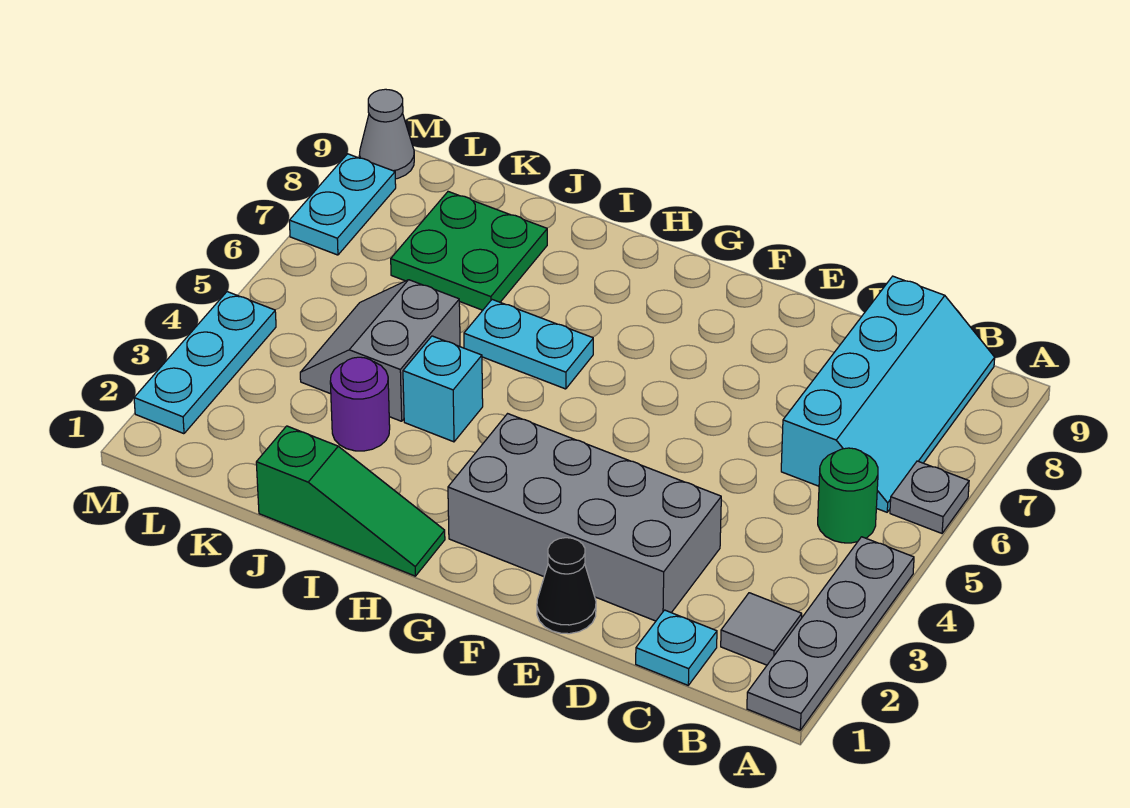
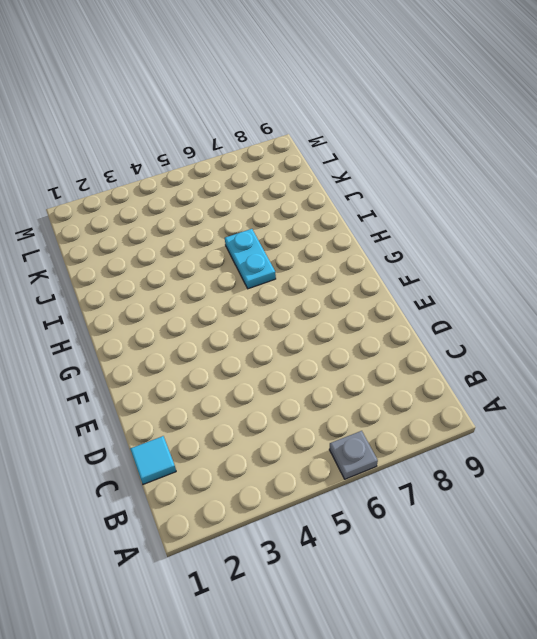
cyan 1x1 tile [130,436,176,484] -> cyan 1x1 plate [636,610,717,685]
none -> grey 1x4 plate [747,537,914,730]
none -> grey 1x1 tile [721,593,802,665]
none -> green 1x1 round brick [818,448,878,543]

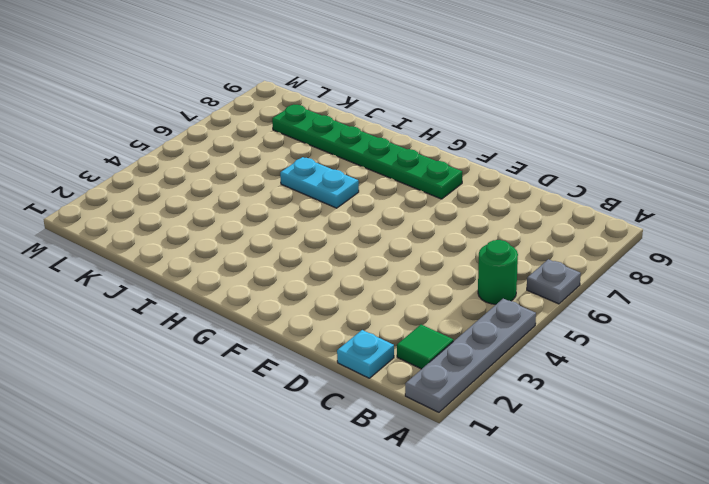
green 1x1 tile [397,325,453,369] -> grey 1x1 tile [721,593,802,665]
green 1x6 plate [272,104,462,199] -> green 2x2 plate [391,192,547,310]
none -> cyan 2x4 slope [781,276,995,512]
none -> grey 2x4 brick [448,414,721,621]
none -> black 1x1 cone [537,538,596,634]

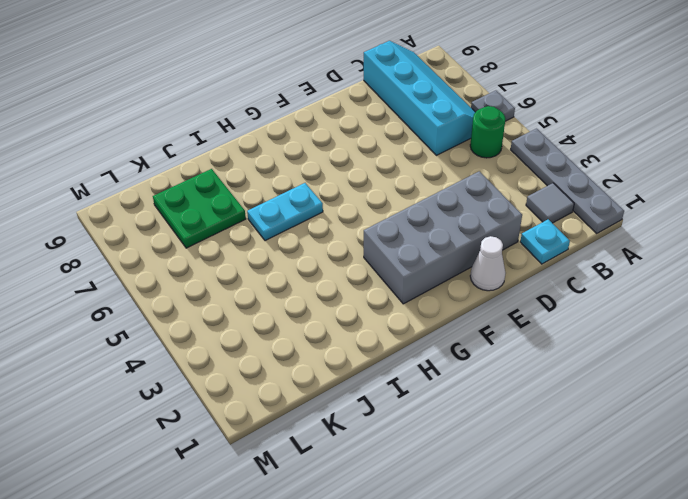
white 1x1 cone [470,236,506,291] -> black 1x1 cone [537,538,596,634]
none -> green 1x3 slope [256,426,445,576]
none -> cyan 1x1 brick [403,336,483,442]
none -> purple 1x1 round brick [330,357,390,451]

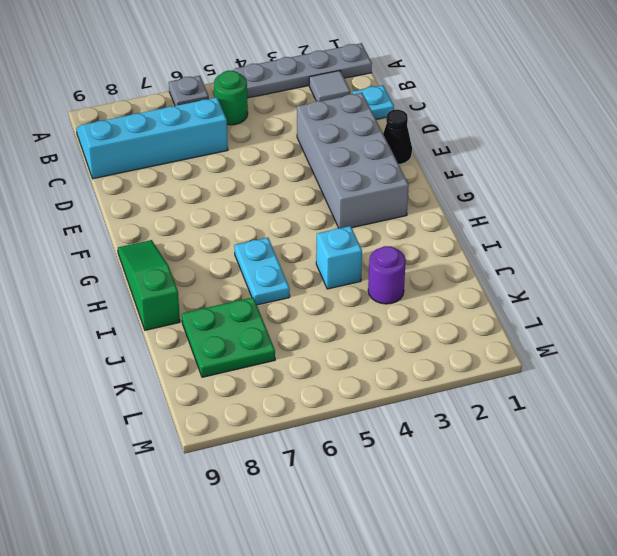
green 1x3 slope [118,240,180,330] -> green 1x3 slope moved to [256,426,445,576]
none -> grey 2x2 slope [300,280,460,421]
none -> cyan 1x3 plate [134,292,276,434]
none -> cyan 1x2 plate [289,154,396,255]

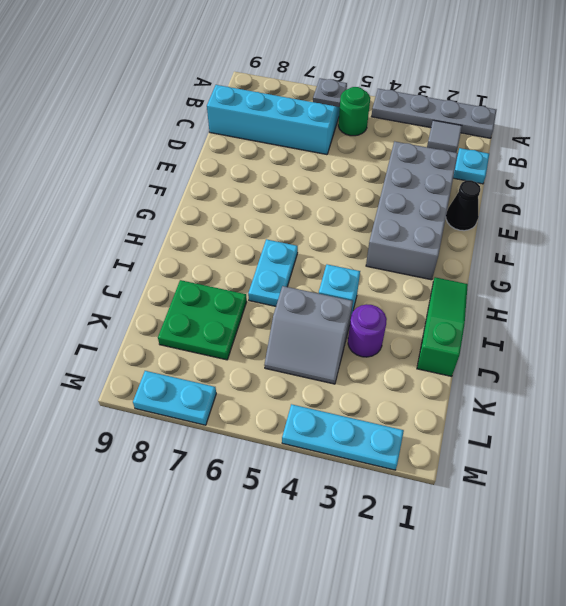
none -> grey 1x1 cone [359,89,414,179]

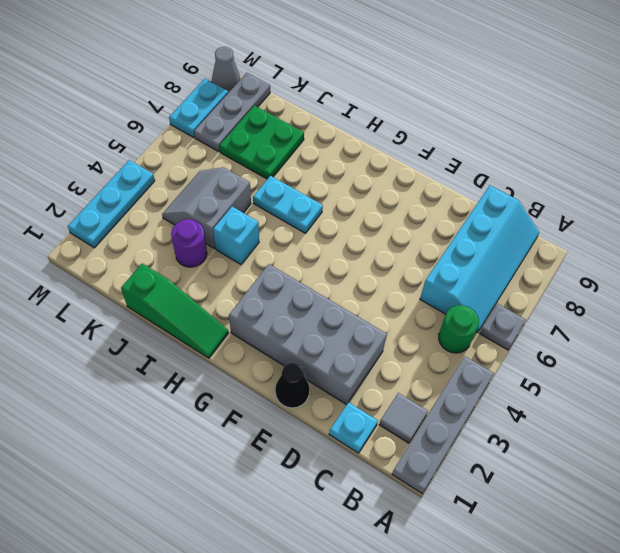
grey 1x3 plate [194,73,270,152] -> none

